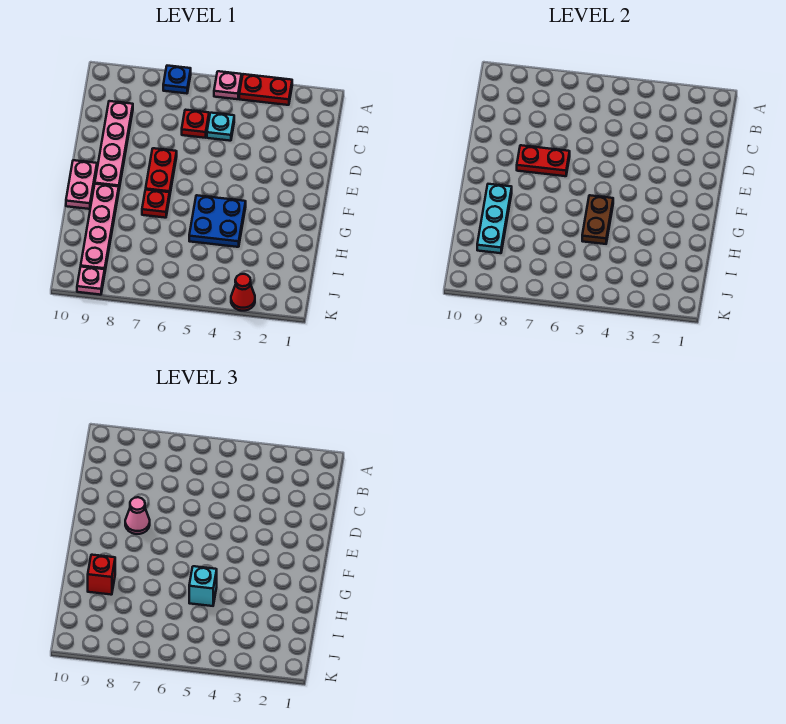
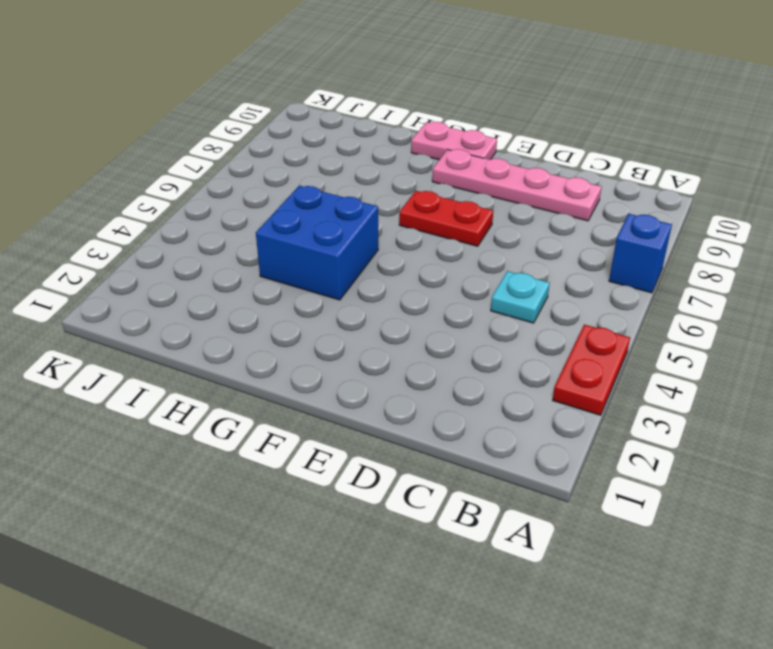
blue 1x1 brick [609,214,672,293] -> blue 1x1 plate [163,66,191,94]
blue 2x2 brick [256,186,378,300] -> blue 2x2 plate [189,195,246,247]
none -> pink 1x1 plate [214,71,242,99]
none -> red 1x1 plate [182,110,209,138]
none -> red 1x1 plate [142,190,170,218]

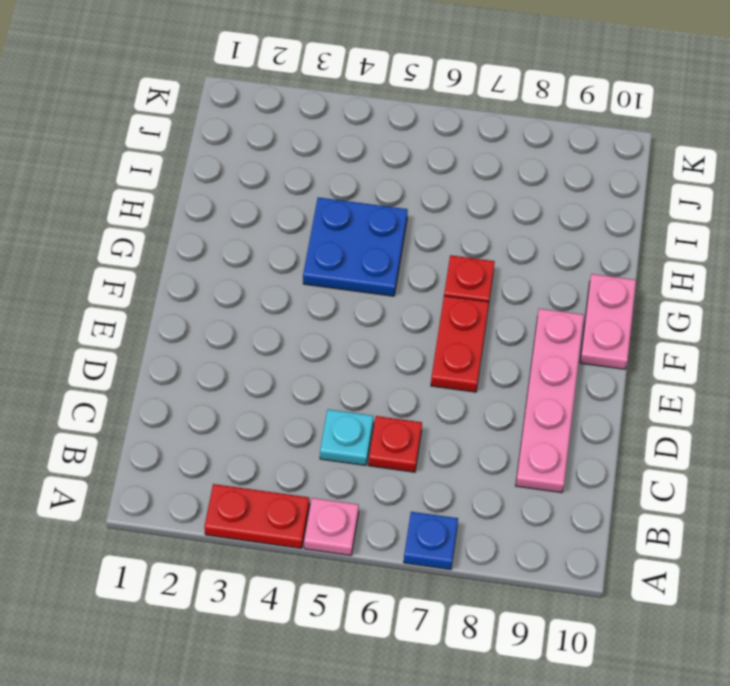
none -> pink 1x4 plate [81,184,119,270]
none -> red 1x1 cone [231,274,255,311]
none -> pink 1x1 plate [77,267,105,295]

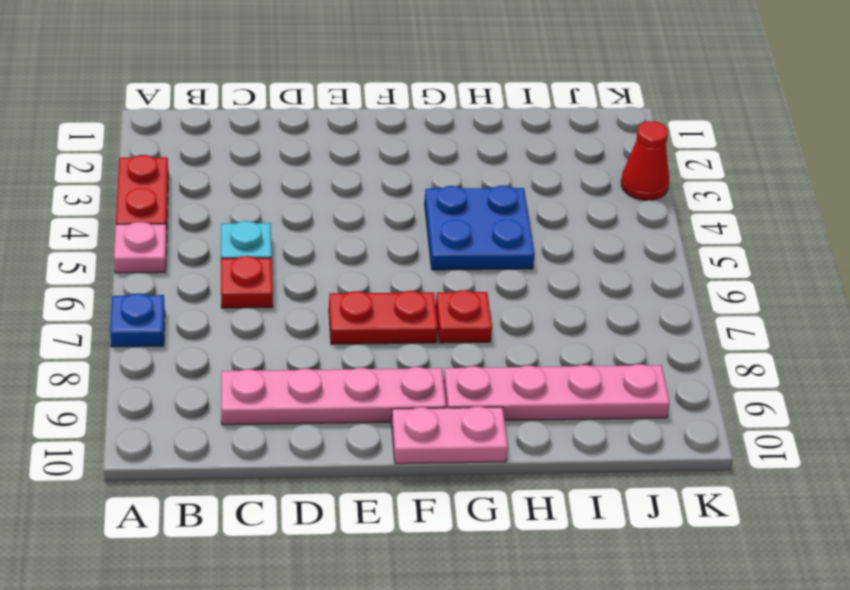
none -> pink 1x1 plate [77,267,105,295]
none -> red 1x2 plate [517,145,570,176]
none -> brown 1x2 plate [582,195,613,244]

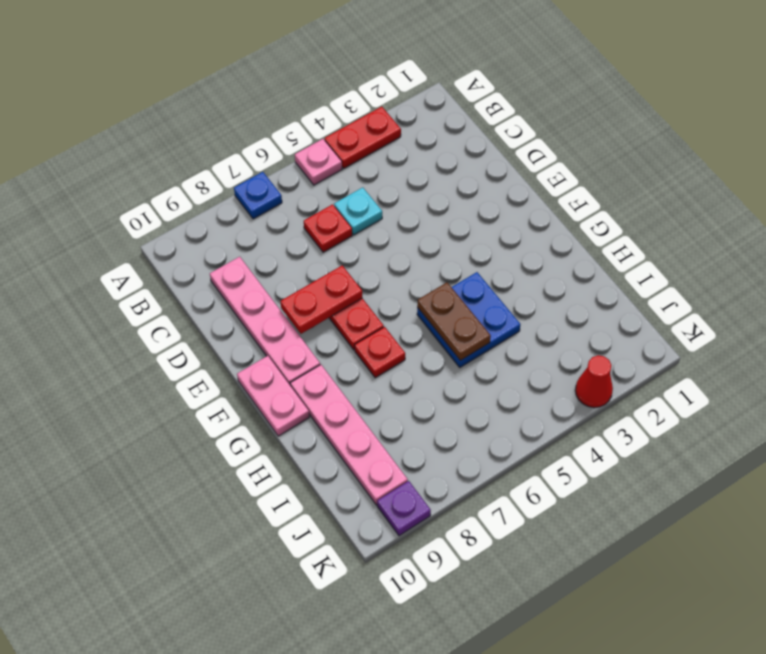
purple 1x1 plate [377,481,431,536] -> pink 1x1 plate [77,267,105,295]
none -> cyan 1x3 plate [477,184,512,253]
none -> pink 1x1 cone [125,497,150,534]
none -> cyan 1x1 brick [189,566,217,606]

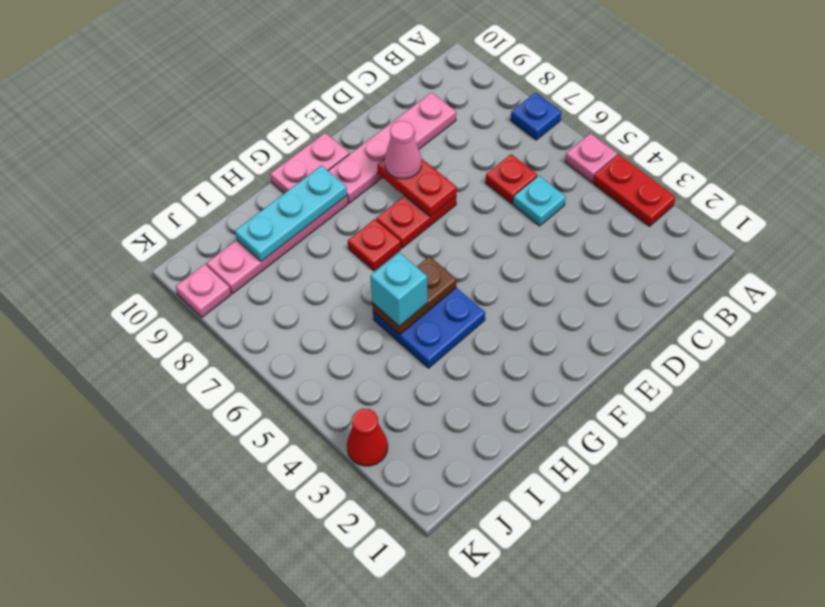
none -> red 1x1 brick [88,555,115,595]

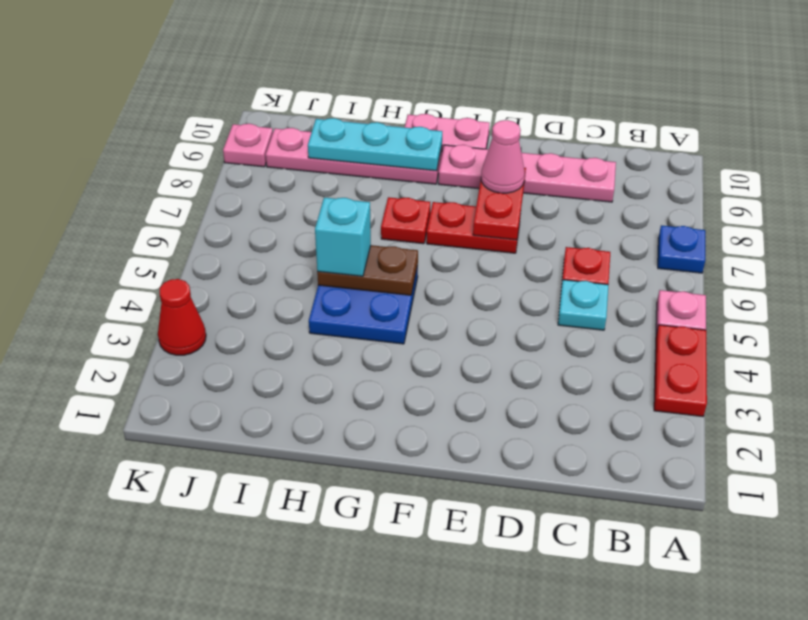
none -> red 1x1 brick [88,555,115,595]

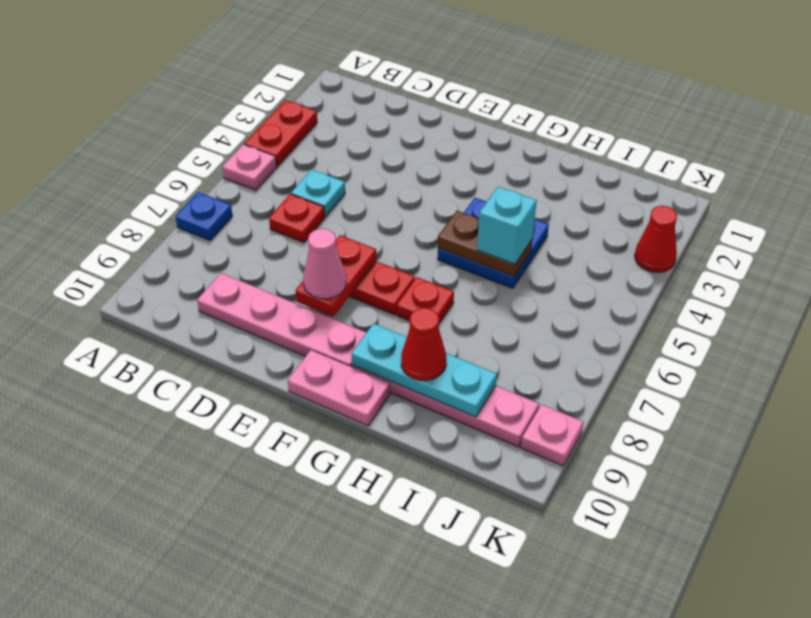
red 1x1 cone [401,308,446,380] -> red 1x1 brick [88,555,115,595]

